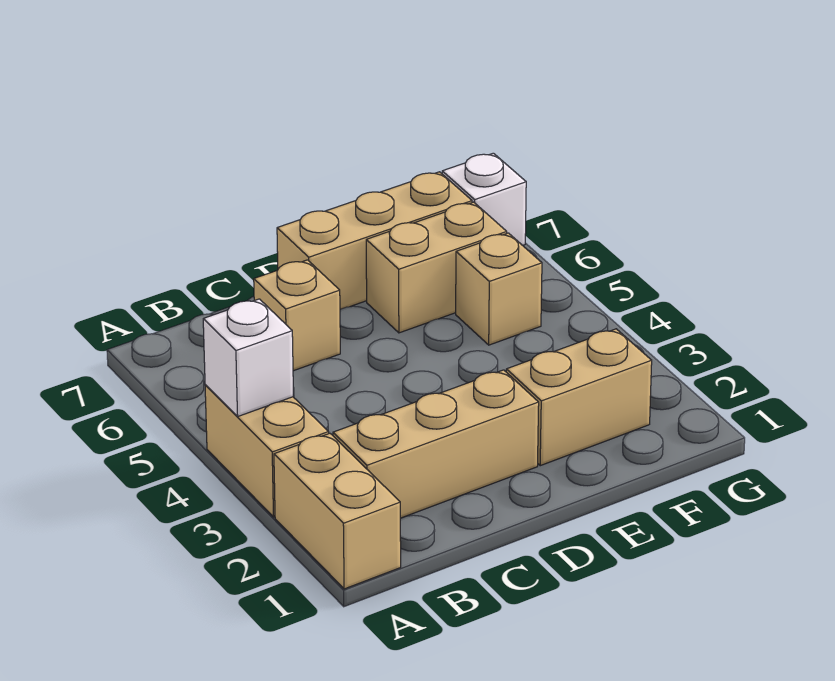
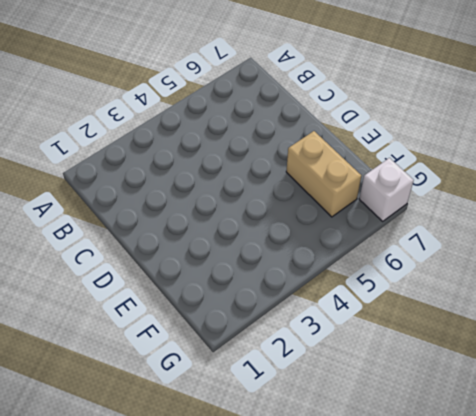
none -> tan 1x2 brick [274,433,401,589]
none -> tan 1x2 brick [205,385,329,517]

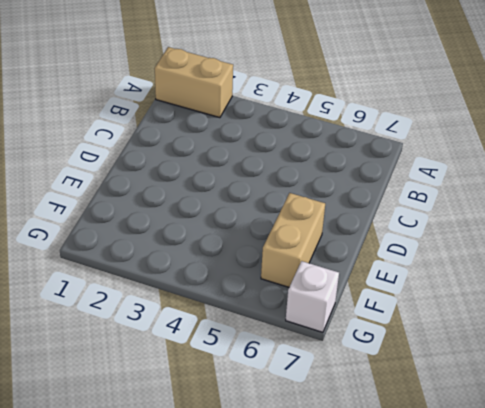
none -> tan 1x2 brick [205,385,329,517]
none -> tan 1x3 brick [333,370,539,518]

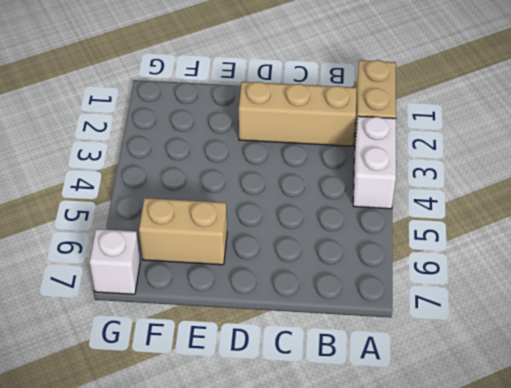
white 1x2 brick [353,116,396,209] -> tan 1x2 brick [205,385,329,517]
none -> tan 1x1 brick [254,260,340,371]
none -> tan 1x3 brick [277,172,472,309]

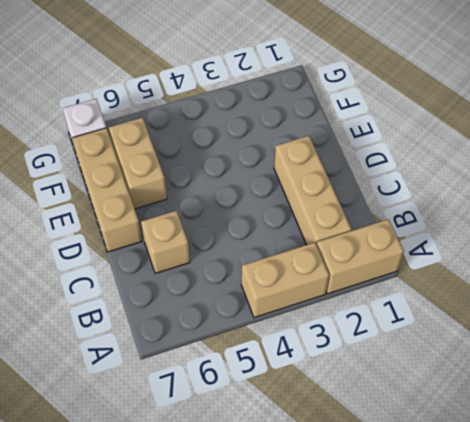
none -> tan 1x2 brick [506,329,652,466]
none -> tan 1x1 brick [456,233,542,345]

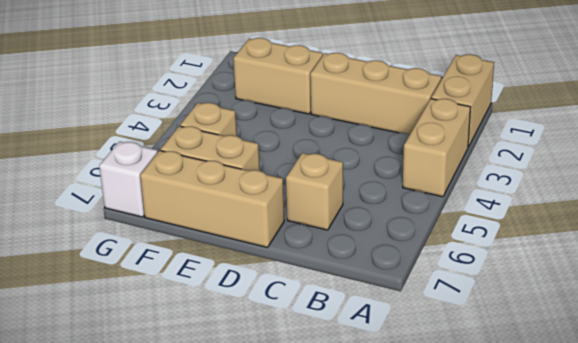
none -> white 1x1 brick [203,299,293,416]

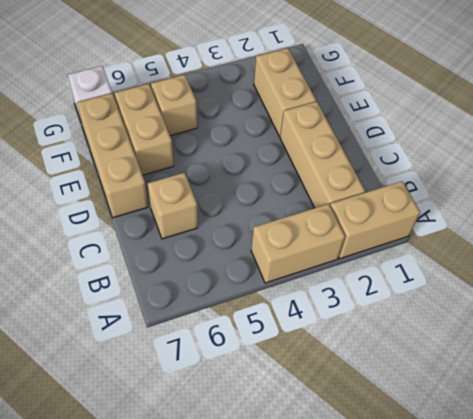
none -> white 1x1 brick [203,299,293,416]

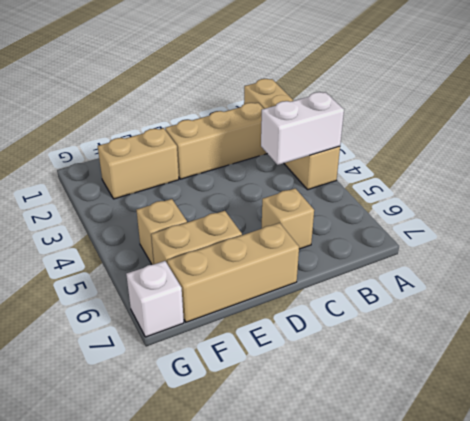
white 1x2 brick [261,92,344,165] -> white 1x1 brick [203,299,293,416]

